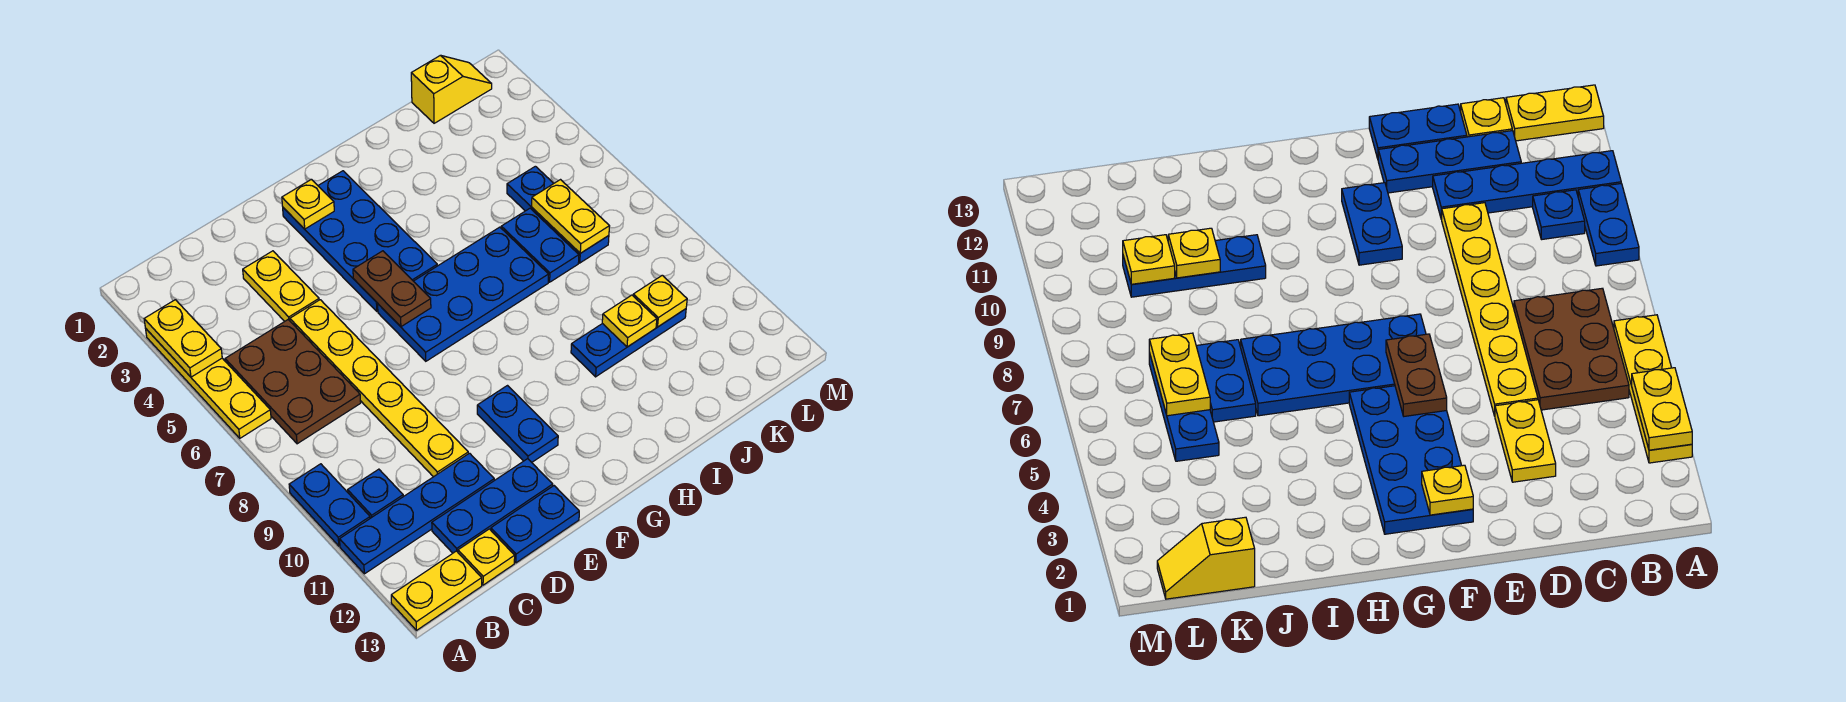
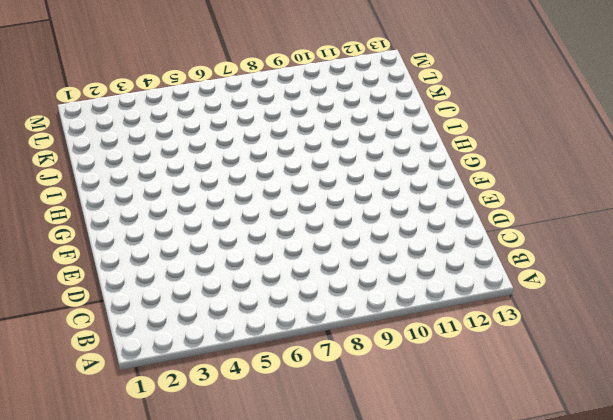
none -> yellow 1x4 plate [146,329,271,438]
none -> blue 1x2 plate [289,464,370,546]
none -> blue 1x4 plate [340,453,494,574]

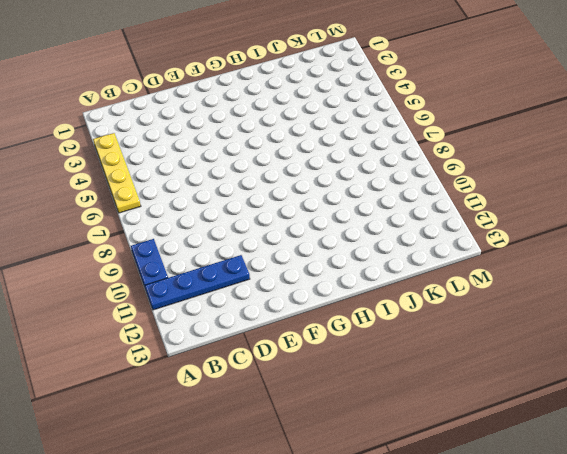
none -> yellow 1x2 plate [391,551,482,630]
none -> brown 2x3 plate [225,320,361,444]
none -> blue 1x1 plate [348,469,403,518]

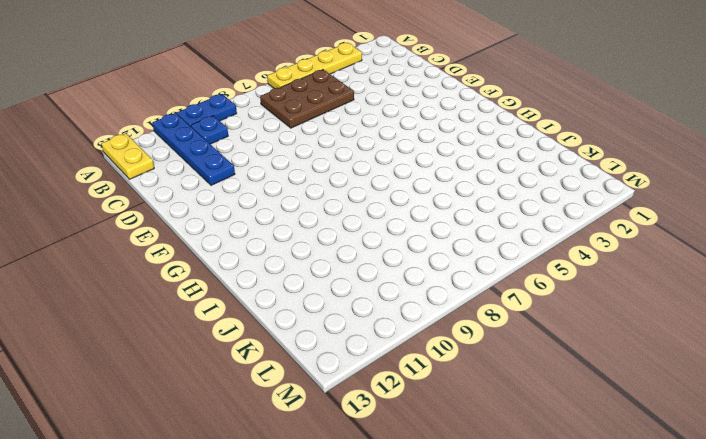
none -> blue 1x3 plate [432,459,553,553]
none -> yellow 1x1 plate [458,529,515,585]
none -> yellow 1x2 plate [243,251,319,321]

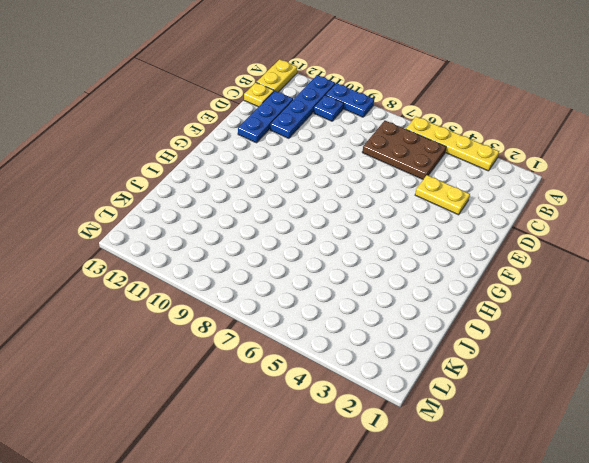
none -> yellow 1x6 plate [290,300,468,477]
none -> blue 1x2 plate [491,486,579,563]
none -> blue 2x4 plate [283,171,437,311]

